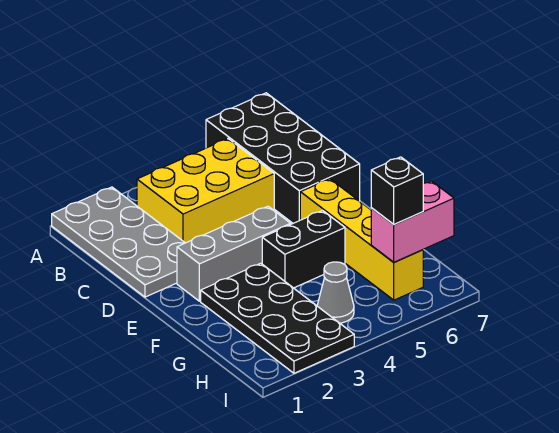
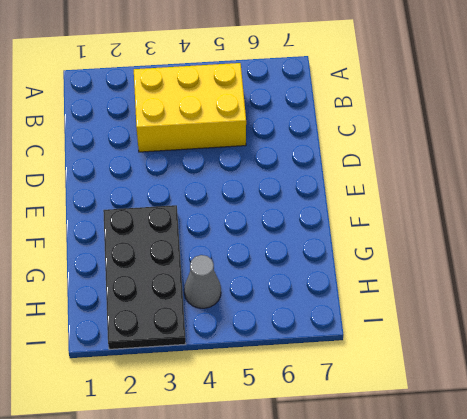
none -> grey 2x4 plate [52,187,185,297]
none -> black 2x4 brick [206,93,360,223]

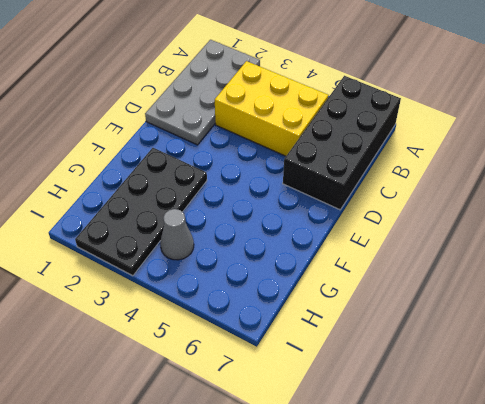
none -> grey 1x3 brick [177,206,291,301]
none -> yellow 1x4 brick [300,179,423,300]

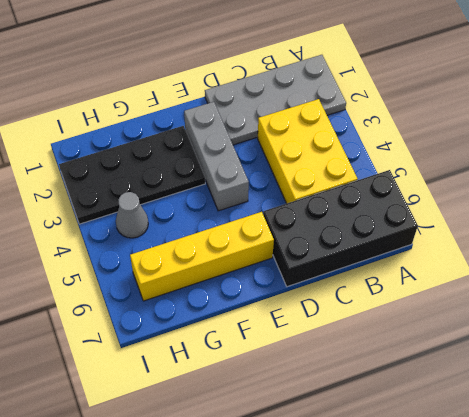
none -> black 1x2 brick [262,211,345,288]
none -> pink 1x2 brick [371,181,454,262]

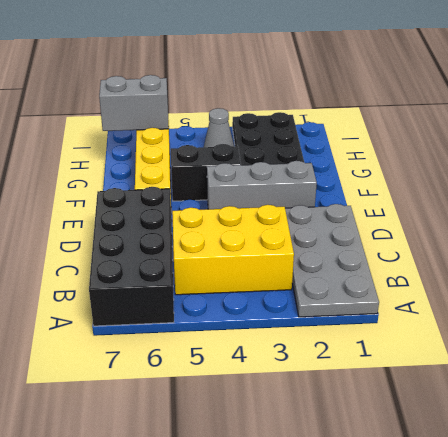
grey 1x2 brick [99,75,169,131] -> pink 1x2 brick [371,181,454,262]
none -> black 1x1 brick [371,157,423,224]

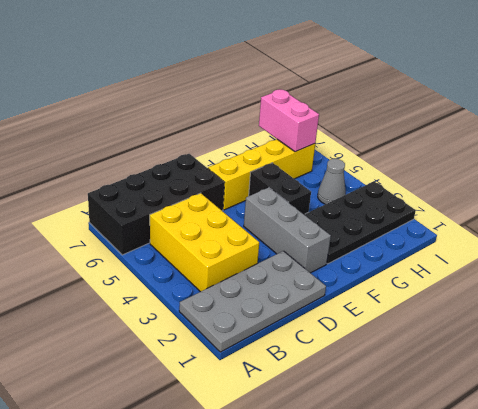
none -> black 1x1 brick [371,157,423,224]

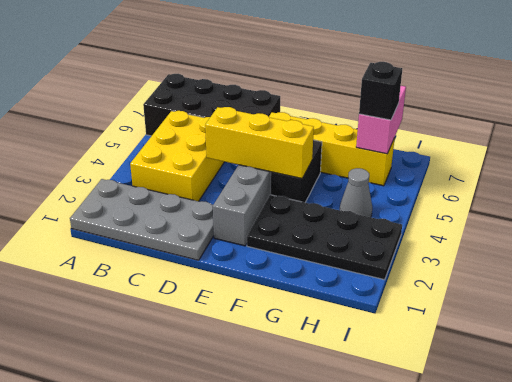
yellow 1x3 brick [205,107,314,178] -> none

